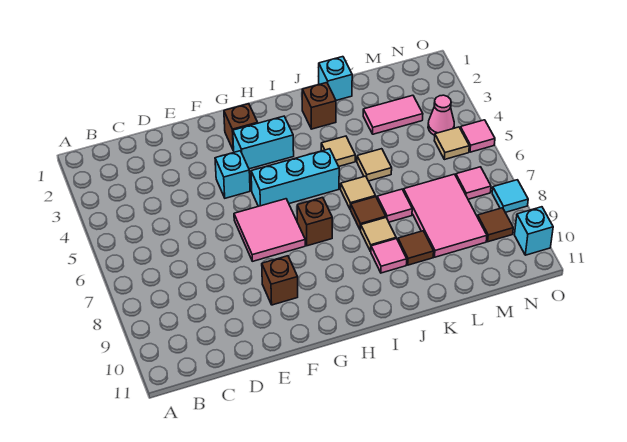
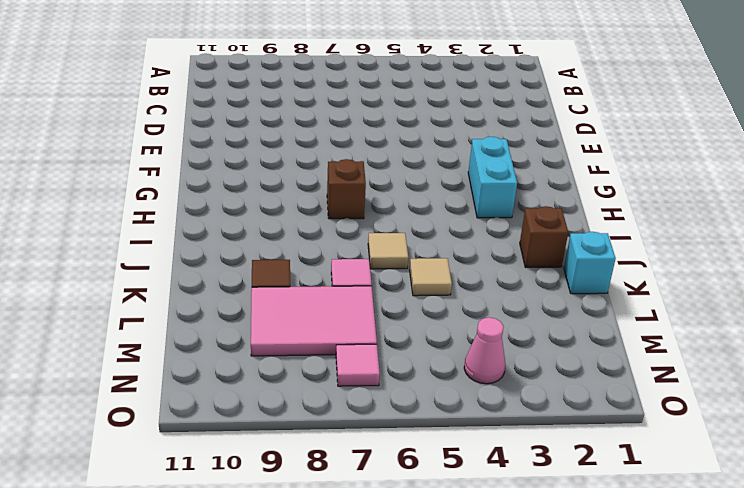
none -> cyan 1x1 brick [215,151,250,198]
none -> pink 2x2 tile [234,199,305,261]
none -> brown 1x1 brick [262,256,298,305]

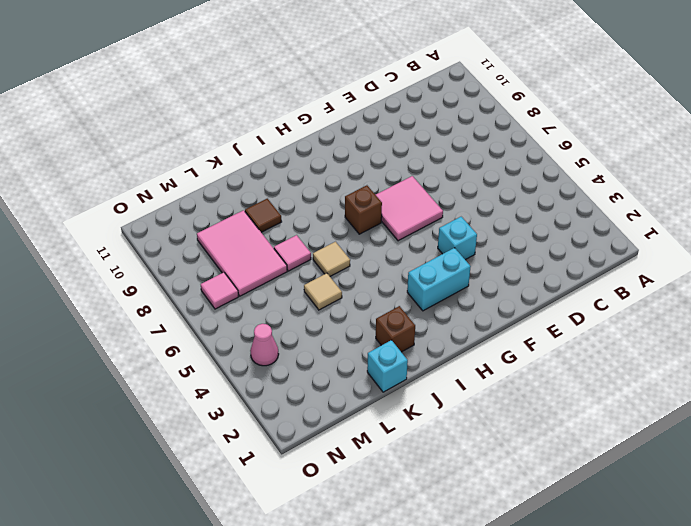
none -> brown 1x1 brick [262,256,298,305]
none -> brown 1x1 brick [224,104,258,150]
none -> cyan 1x3 brick [251,149,339,206]

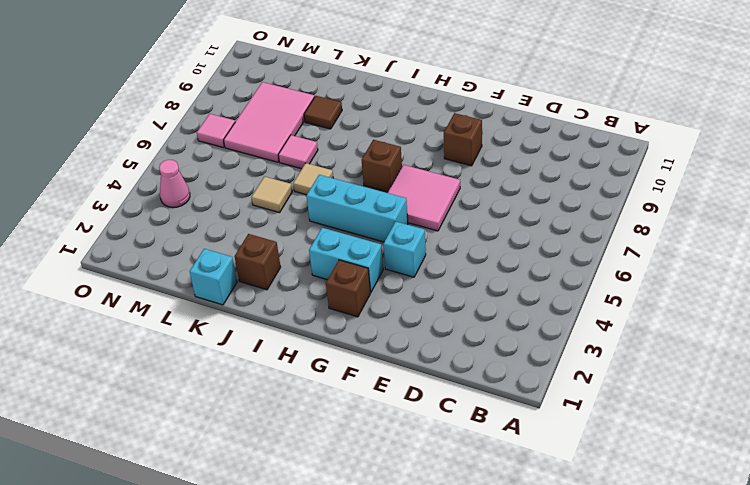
none -> tan 1x1 tile [321,136,355,166]
none -> brown 1x1 tile [351,197,386,230]
none -> tan 1x1 tile [361,218,396,252]

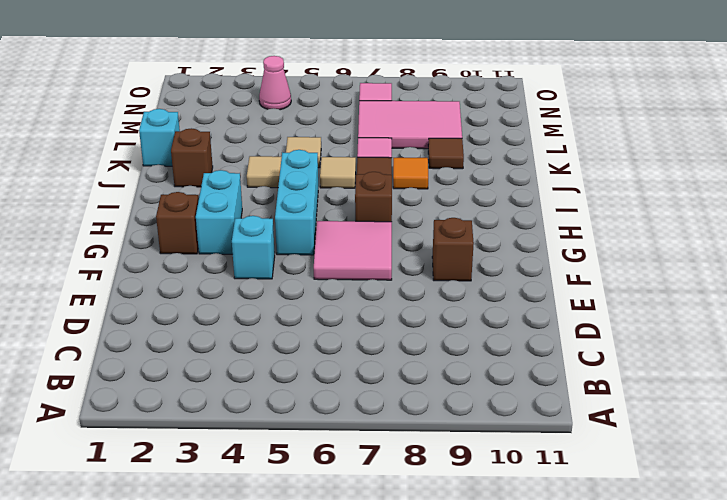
orange 1x1 tile [393,158,428,189] -> tan 1x1 tile [361,218,396,252]
none -> pink 1x1 tile [371,239,407,273]
none -> pink 1x2 tile [363,95,423,134]
none -> tan 1x1 tile [434,127,469,160]

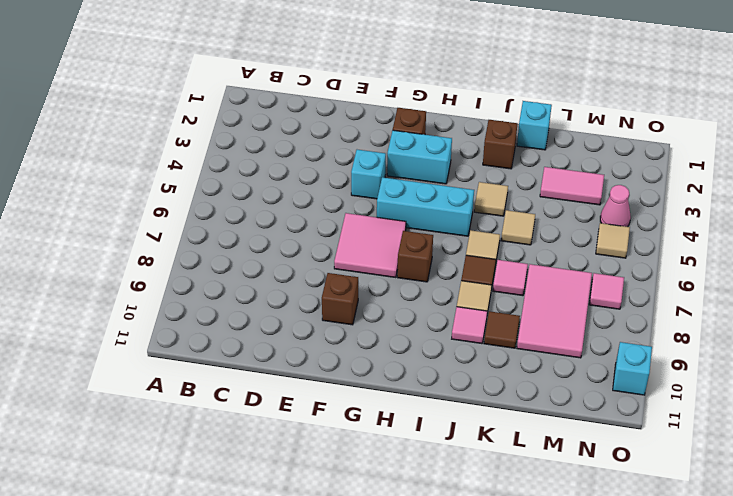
none -> brown 1x1 tile [478,208,513,242]
none -> pink 1x1 tile [460,120,495,152]
none -> cyan 1x1 tile [492,180,528,212]

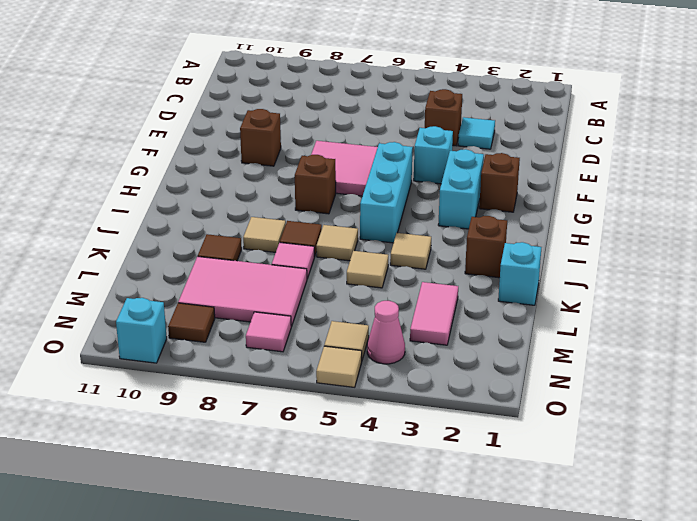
cyan 1x1 tile [458,117,495,149] -> cyan 1x1 tile moved to [492,180,528,212]
brown 1x1 brick [425,89,462,146] -> none
tan 1x1 tile [316,346,362,387] -> pink 1x1 tile [460,120,495,152]
none -> pink 1x1 tile [371,239,407,273]

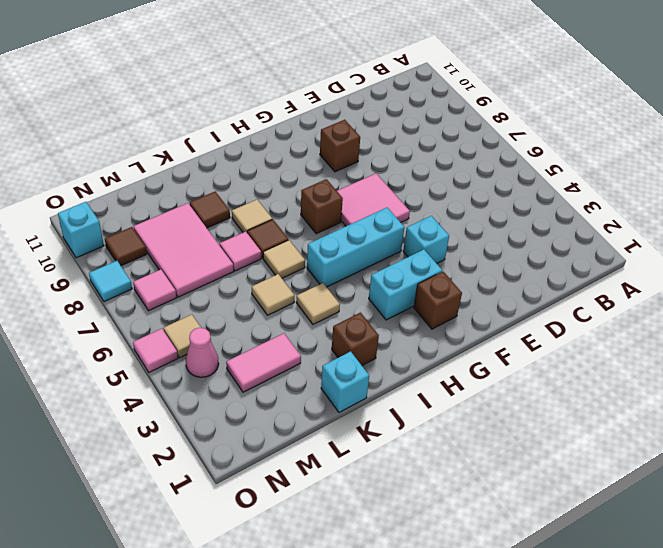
none -> pink 1x1 tile [371,239,407,273]

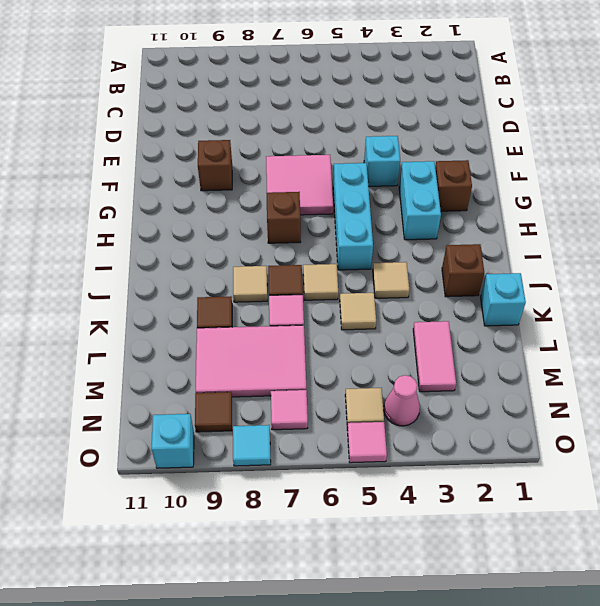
none -> pink 1x1 tile [371,239,407,273]

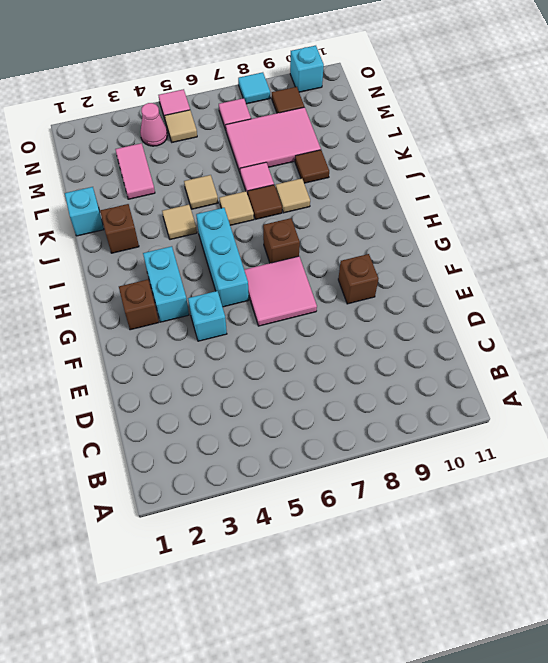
none -> pink 1x1 tile [371,239,407,273]

